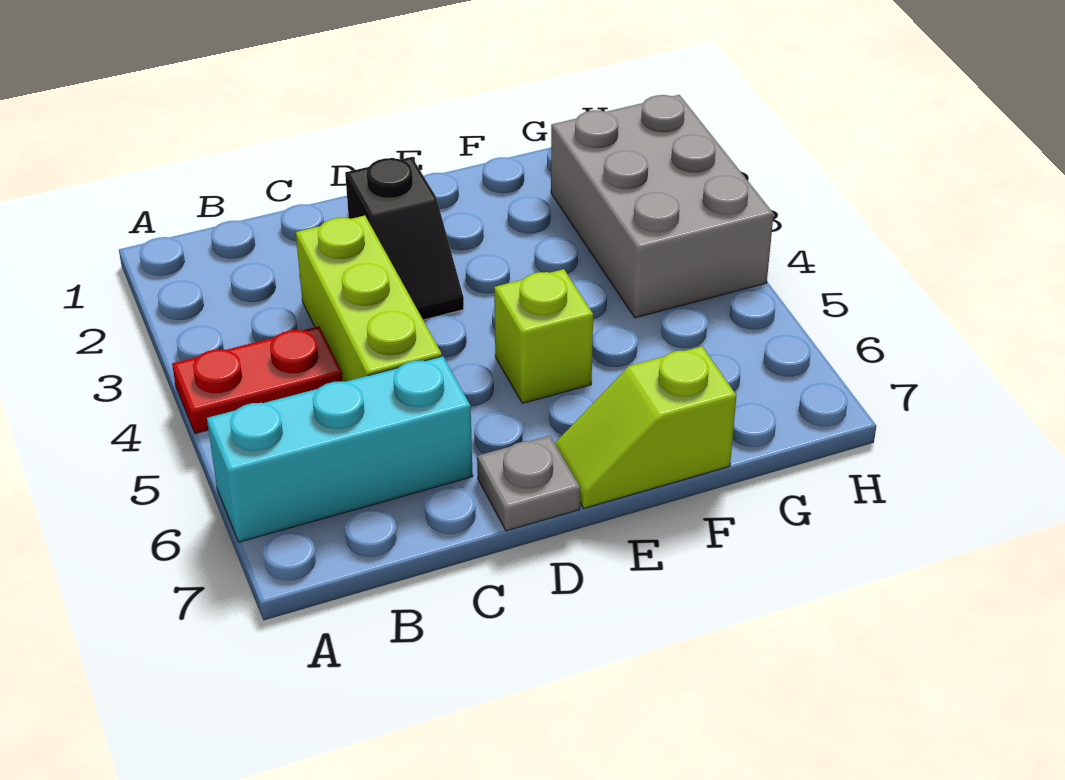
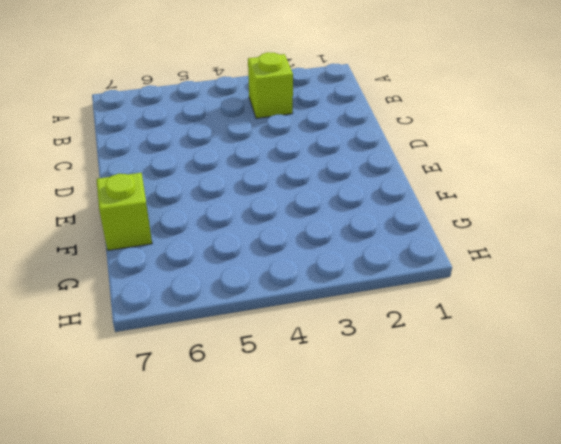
lime 1x1 brick [248,52,293,118] -> lime 1x1 brick moved to [494,269,593,403]
none -> red 1x2 plate [172,326,343,434]
none -> cyan 1x3 brick [207,356,473,542]

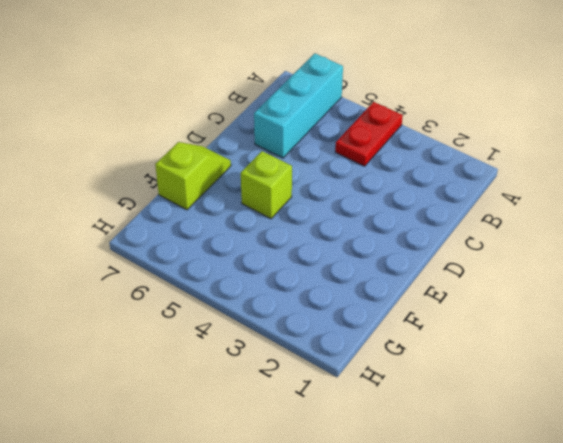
none -> lime 1x3 brick [296,216,442,382]
none -> black 1x2 slope [345,157,464,320]

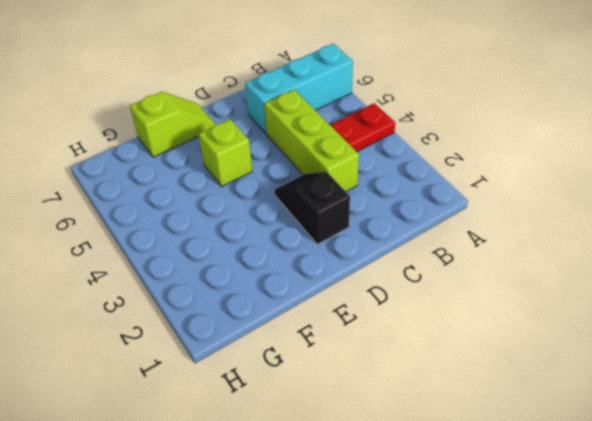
none -> grey 1x1 plate [477,436,580,531]
none -> grey 2x3 brick [551,95,774,318]

